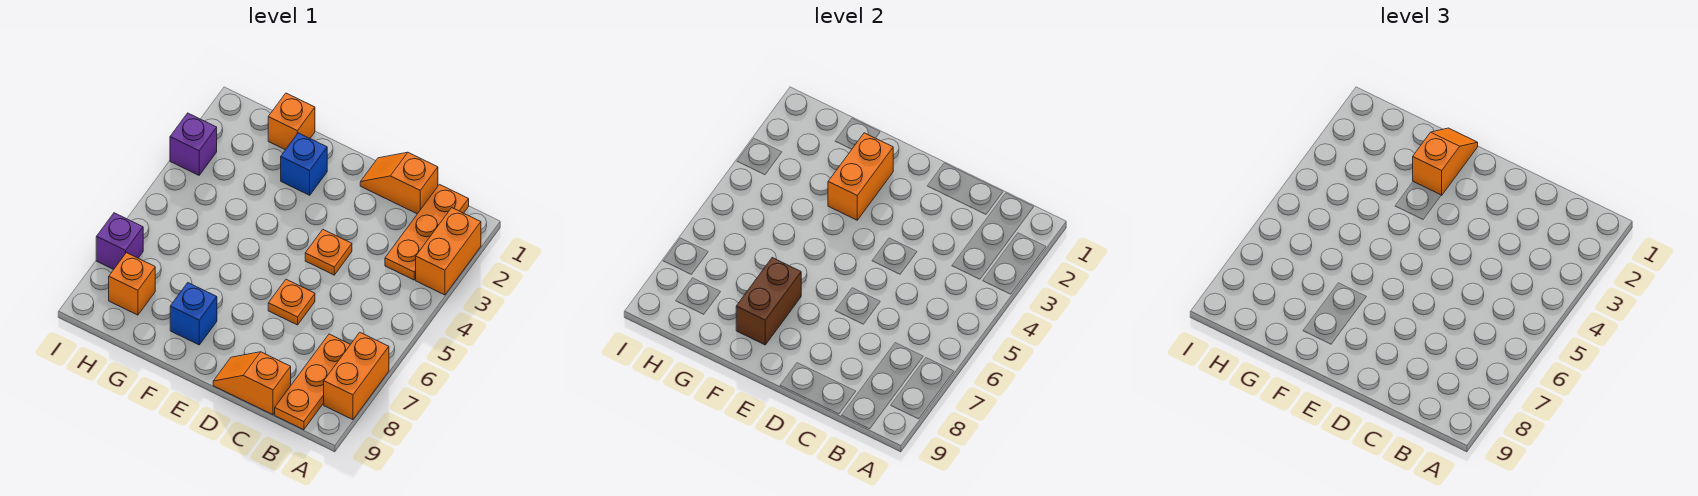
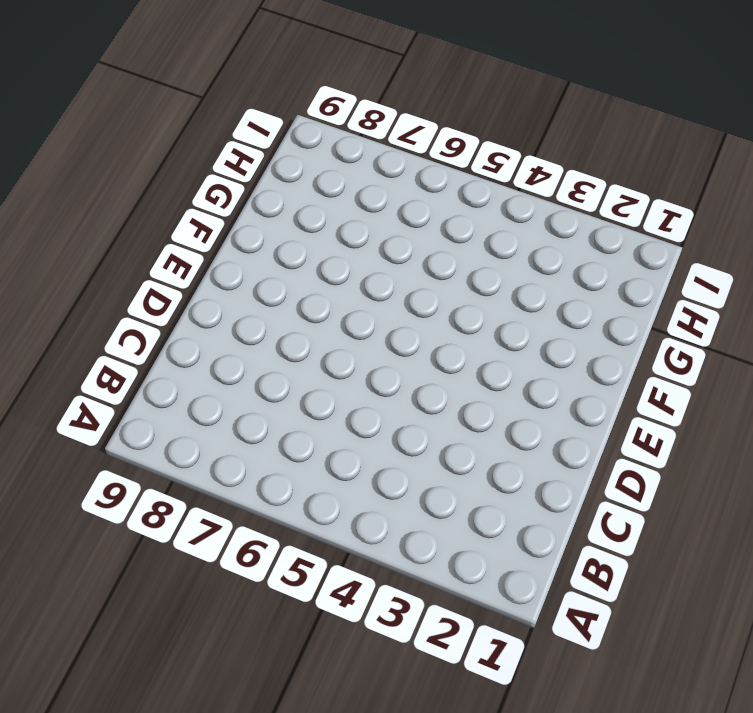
none -> orange 1x2 brick [416,208,481,295]
none -> orange 1x2 brick [324,332,389,420]
none -> orange 1x3 plate [385,185,469,280]

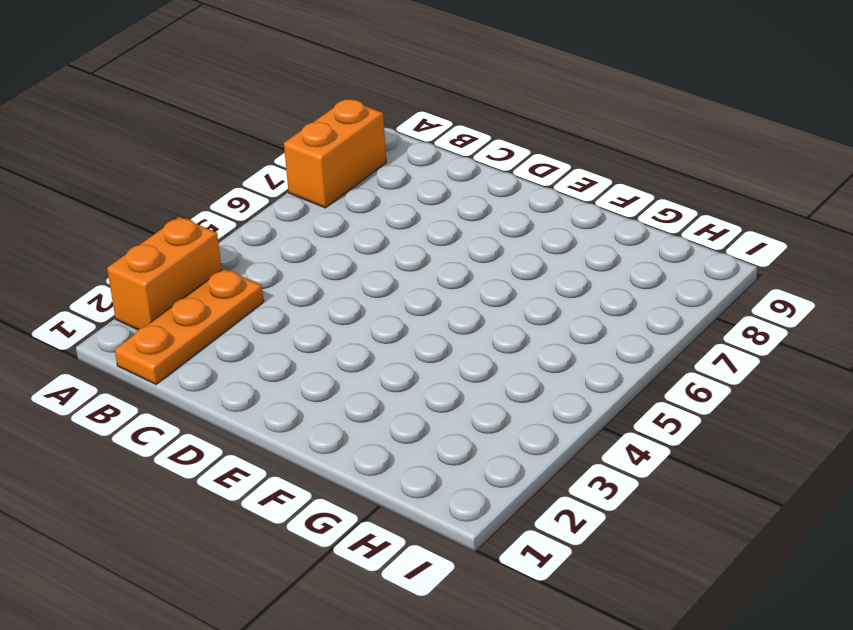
none -> orange 1x3 plate [275,334,350,430]
none -> orange 1x2 slope [360,152,438,214]
none -> orange 1x2 slope [213,352,291,415]

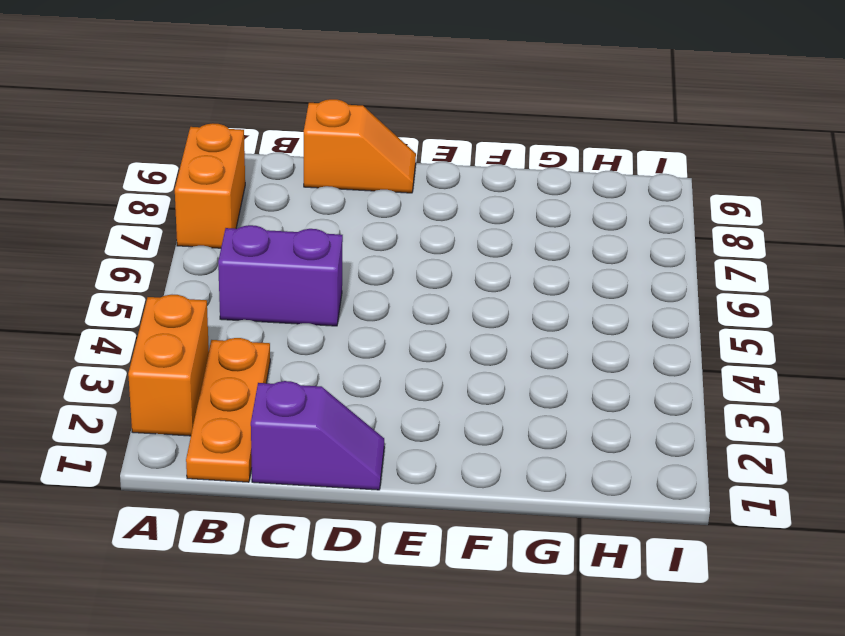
purple 1x2 brick [218,225,343,326] -> none
purple 1x2 slope [251,381,384,490] -> orange 1x2 slope [360,152,438,214]
none -> orange 1x3 plate [275,334,350,430]
none -> orange 1x1 plate [305,230,352,275]
none -> orange 1x1 plate [268,279,315,325]

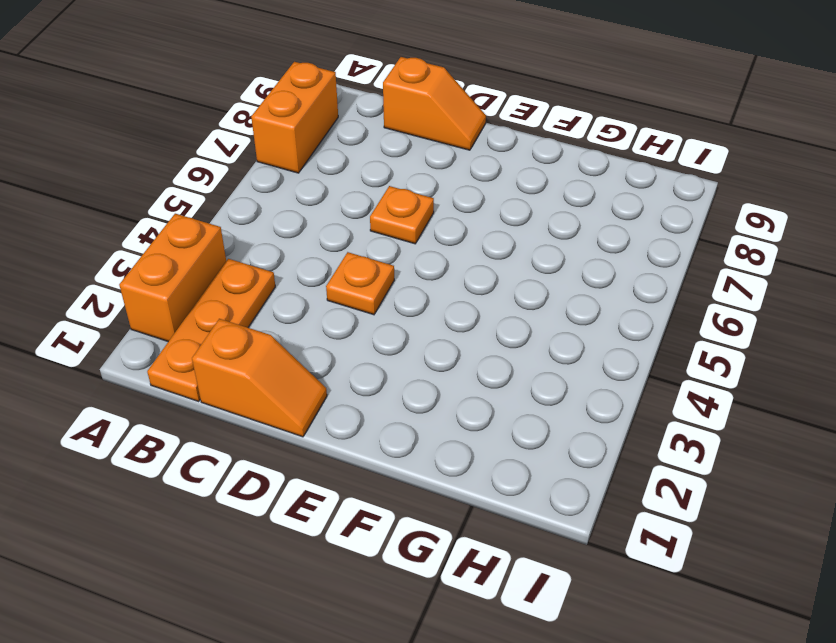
none -> orange 1x3 plate [275,334,350,430]
none -> blue 1x1 brick [281,133,327,195]
none -> blue 1x1 brick [170,283,217,345]

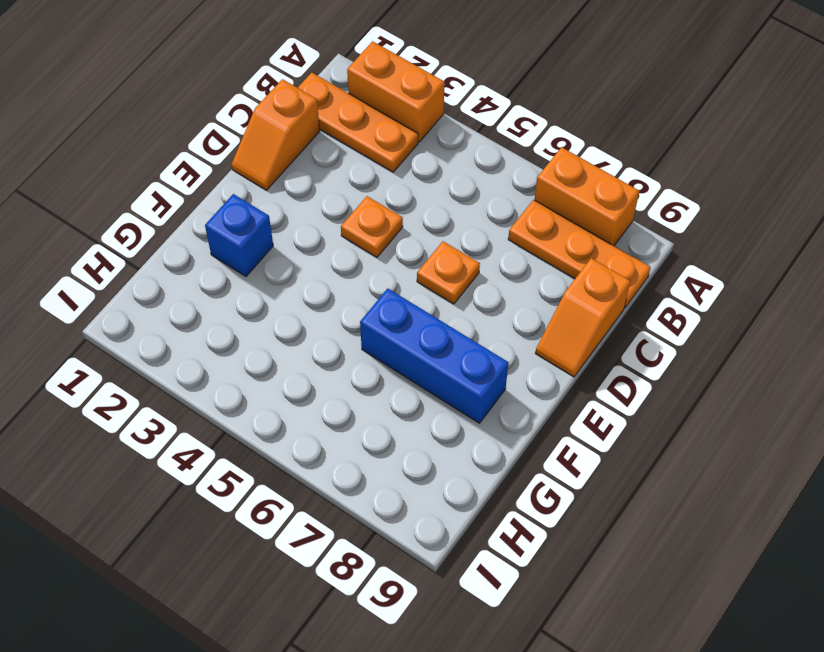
blue 1x3 brick [360,288,508,423] -> blue 1x1 brick [170,283,217,345]
none -> orange 1x1 brick [268,93,315,150]
none -> orange 1x1 brick [109,253,155,315]
none -> purple 1x1 brick [170,113,217,175]

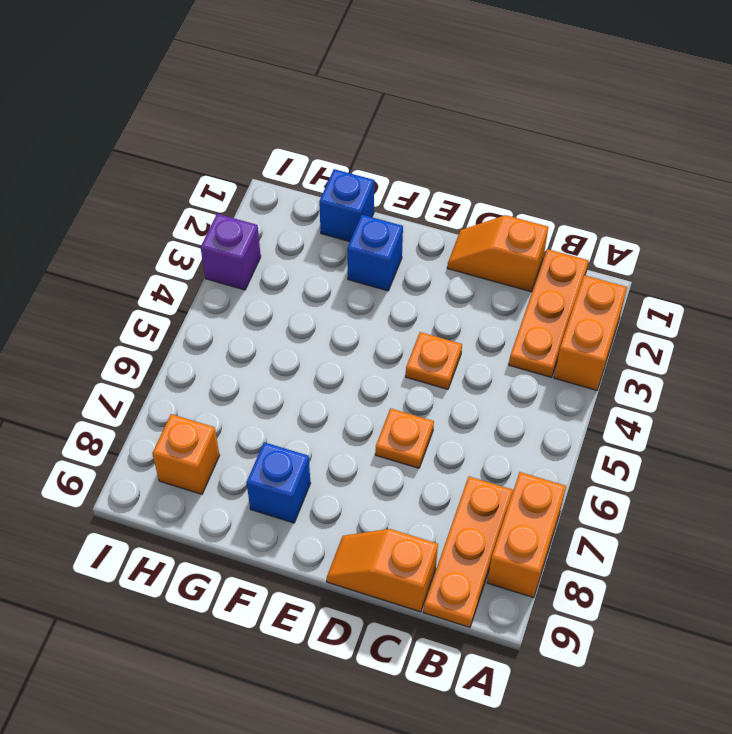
blue 1x1 brick [319,169,374,242] -> orange 1x1 brick [268,93,315,150]
none -> purple 1x1 brick [96,213,143,270]
none -> orange 1x2 brick [828,133,893,220]
none -> brown 1x2 brick [736,258,801,345]

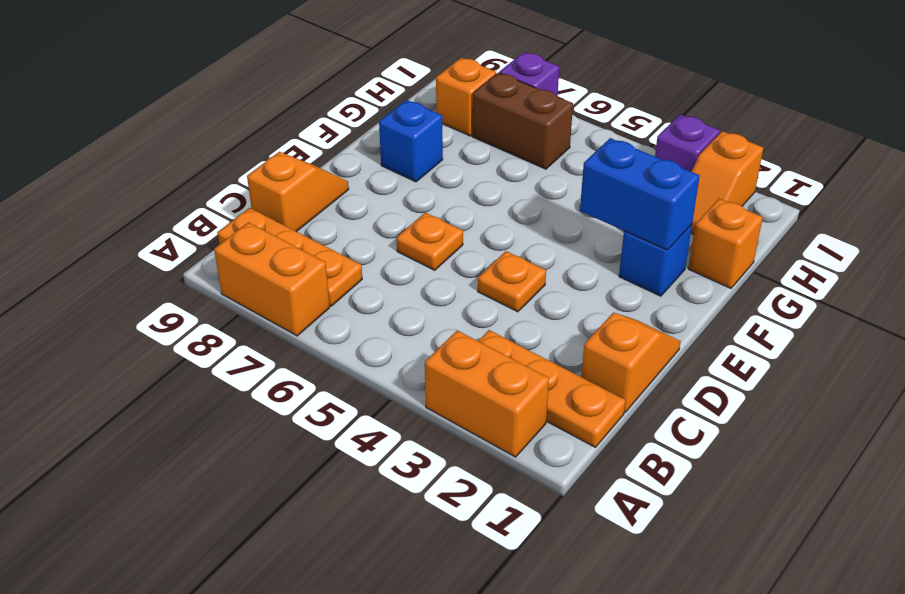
blue 1x2 brick [580,138,700,250] -> orange 1x2 brick [828,133,893,220]
orange 1x2 slope [691,131,763,234] -> orange 1x2 slope turned to [1413,128,1478,195]
brown 1x2 brick [473,73,573,169] -> brown 1x2 brick moved to [736,258,801,345]

